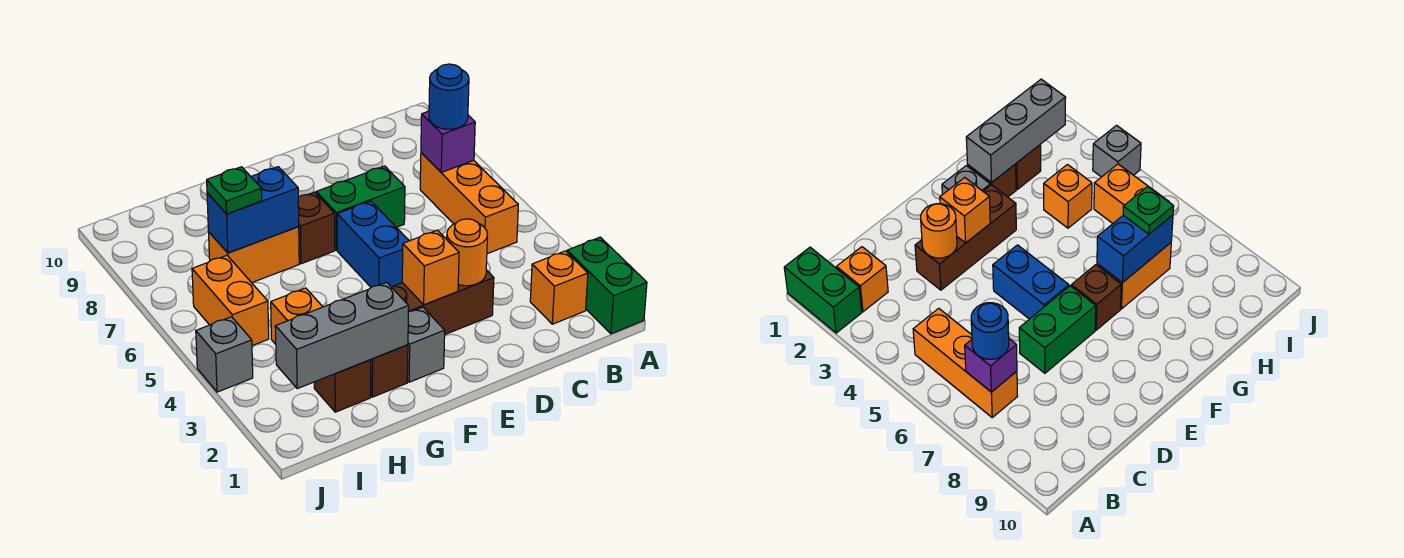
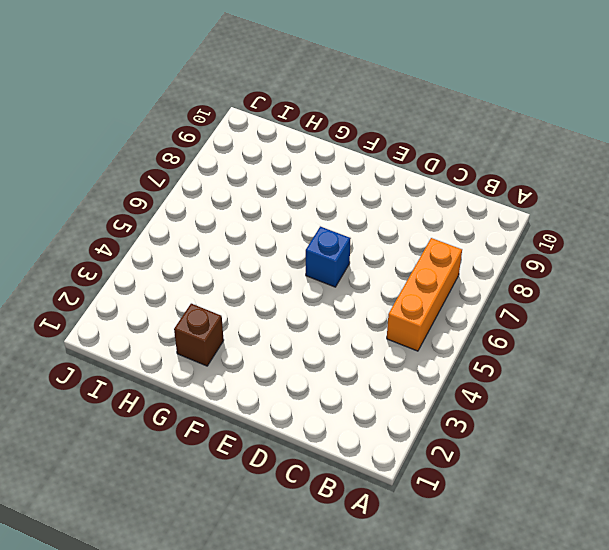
blue 1x1 brick [306,226,351,287] -> blue 1x2 brick [337,201,409,287]
none -> green 1x2 brick [567,237,647,334]
none -> orange 1x1 brick [530,251,588,324]
none -> brown 1x3 brick [392,270,494,334]

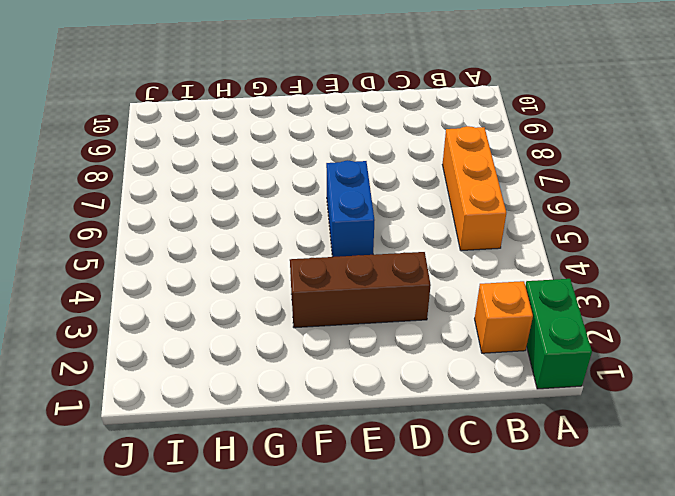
none -> green 1x2 brick [316,166,405,250]
none -> grey 1x1 brick [407,307,445,382]
none -> brown 1x1 brick [298,192,335,264]

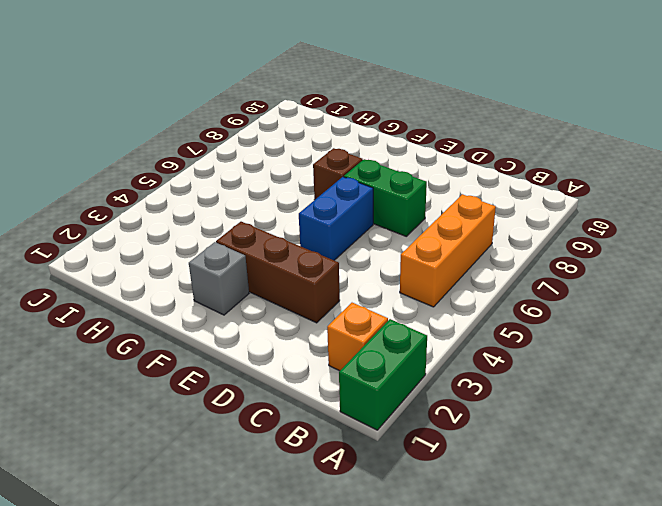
none -> brown 1x1 brick [371,345,408,397]
none -> orange 1x2 brick [209,226,299,283]
none -> brown 1x1 brick [314,360,371,412]

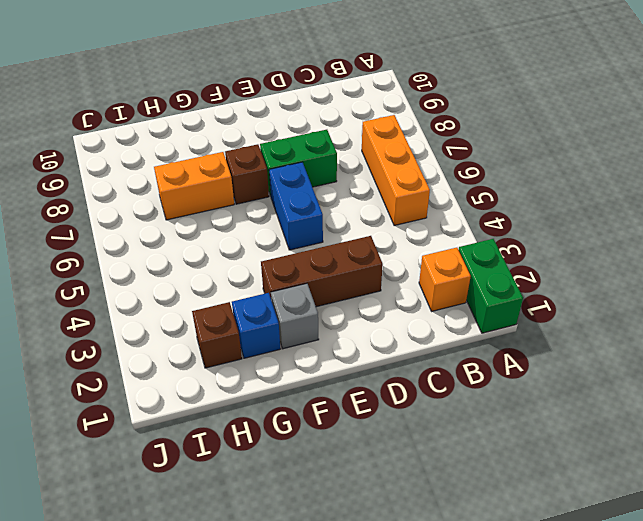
blue 1x1 brick [232,293,280,358] -> brown 1x1 brick [371,345,408,397]
none -> orange 1x1 brick [271,288,323,344]
none -> orange 1x2 brick [192,255,269,346]
none -> grey 1x1 brick [196,317,253,392]

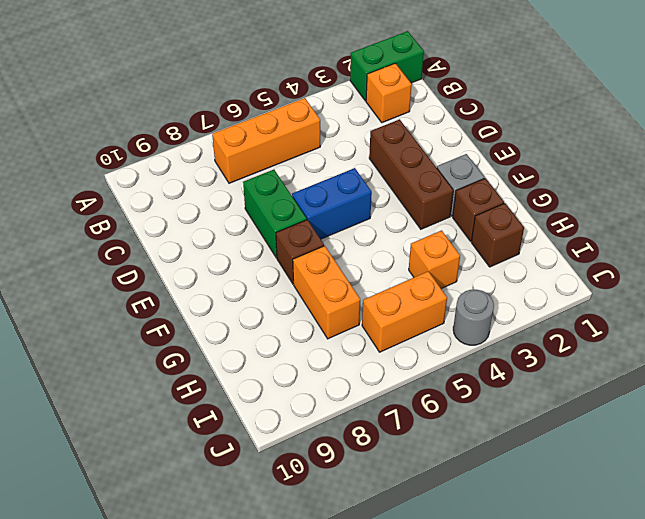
grey 1x1 round brick [453,290,494,345] -> grey 1x1 brick [196,317,253,392]
none -> purple 1x1 brick [421,111,475,172]
none -> orange 1x1 round brick [447,219,487,286]
none -> orange 1x1 brick [402,230,459,305]

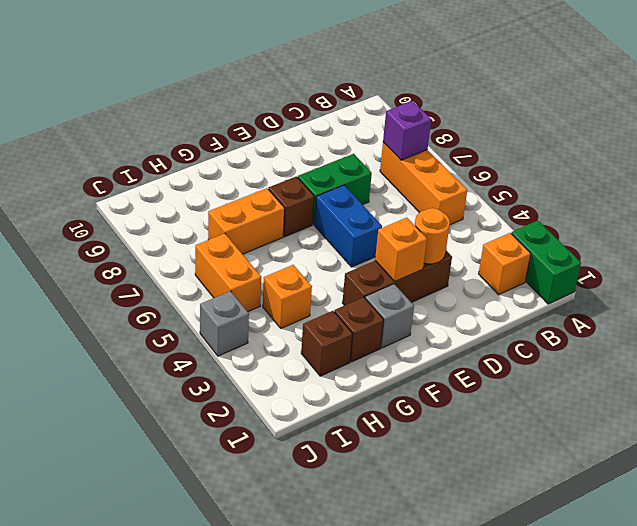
none -> grey 1x3 brick [275,282,409,389]
none -> blue 1x2 brick [207,167,299,253]
none -> blue 1x1 round brick [429,64,469,129]

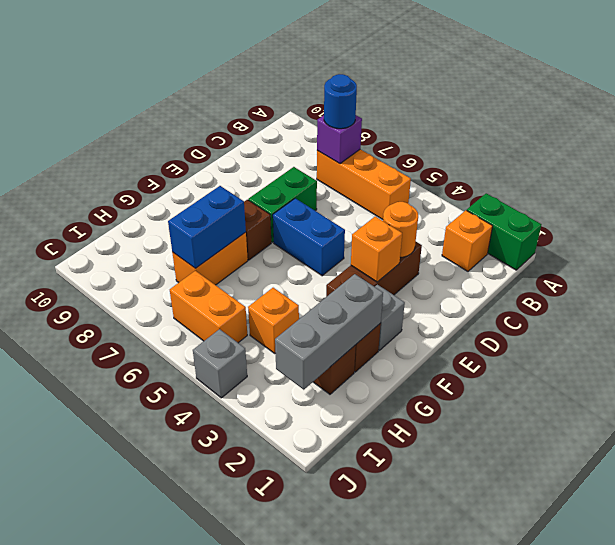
none -> green 1x1 plate [207,167,262,214]

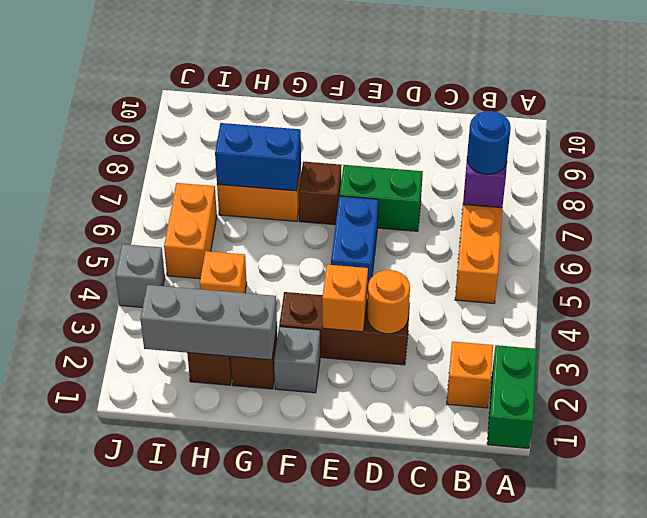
none -> green 1x1 plate [207,167,262,214]

